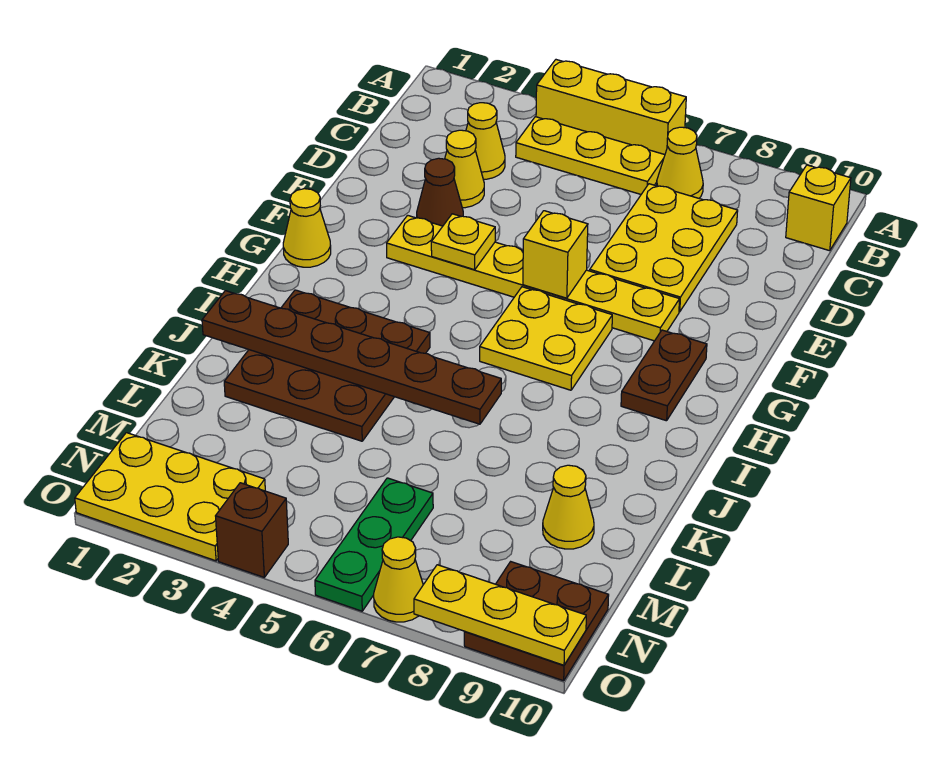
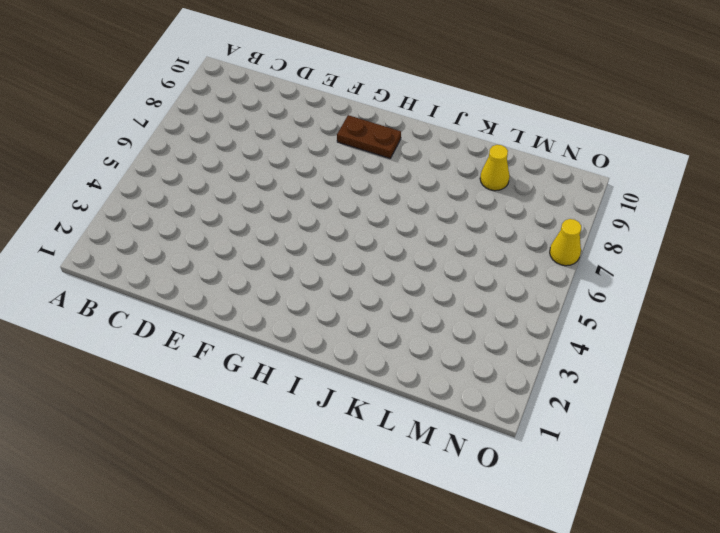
none -> yellow 1x3 brick [536,60,686,155]
none -> yellow 1x3 plate [516,117,665,194]
none -> yellow 1x1 cone [657,127,703,198]

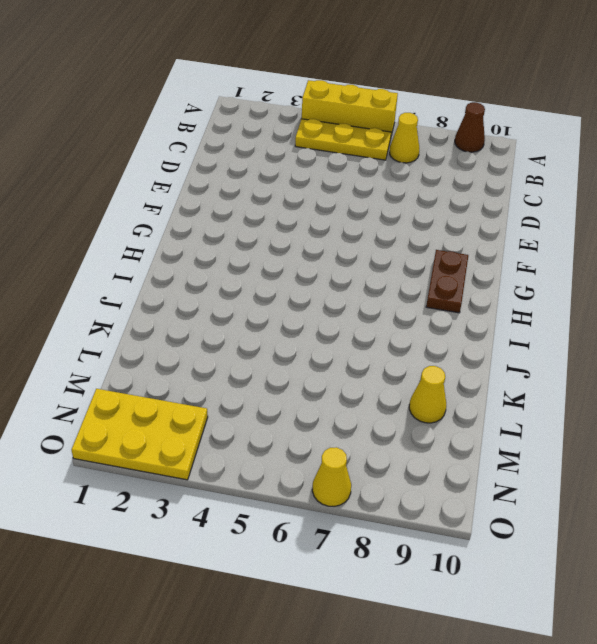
brown 1x1 cone [455,102,485,152] -> brown 1x1 cone moved to [417,158,463,226]
none -> yellow 1x1 brick [786,165,851,251]
none -> yellow 1x1 cone [466,103,505,179]
none -> yellow 2x3 plate [590,184,738,312]

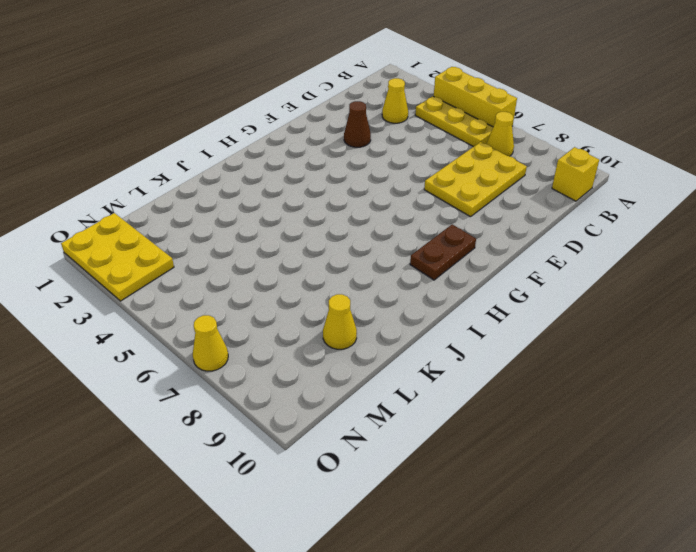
none -> yellow 1x1 cone [445,130,484,208]
none -> yellow 1x6 plate [387,215,680,341]
none -> yellow 1x1 cone [283,189,331,267]

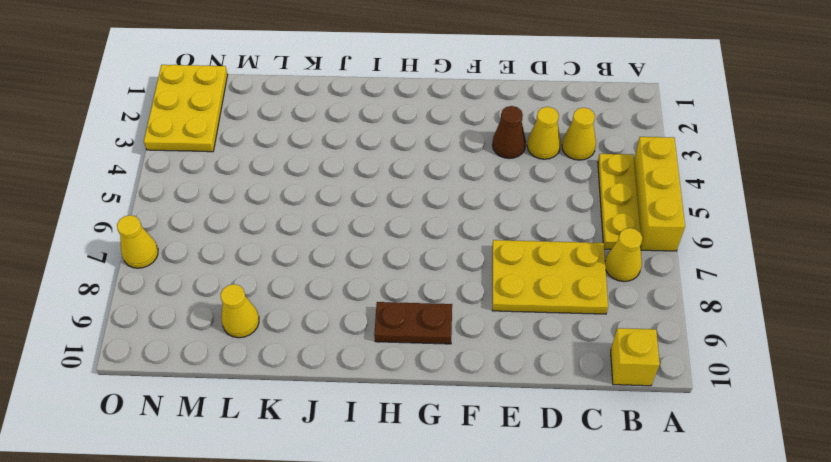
none -> yellow 1x6 plate [387,215,680,341]
none -> yellow 1x1 cone [283,189,331,267]
none -> yellow 2x2 plate [480,287,612,390]

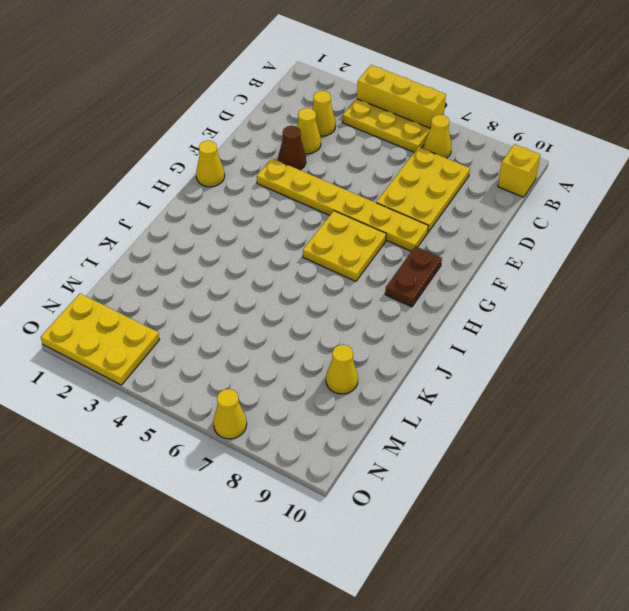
none -> brown 3x3 plate [224,290,430,441]
none -> green 1x3 plate [315,478,433,611]
none -> brown 2x2 plate [464,562,609,681]

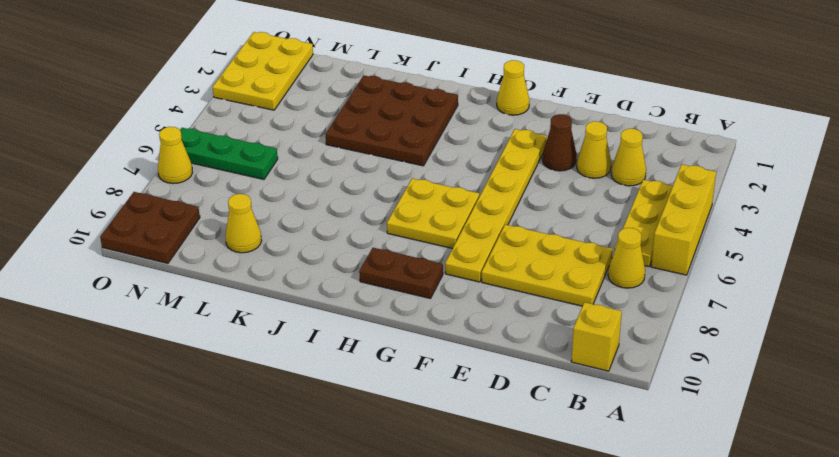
none -> brown 1x1 brick [216,483,288,577]
none -> yellow 1x1 plate [431,214,495,270]
none -> yellow 1x1 brick [523,211,588,298]

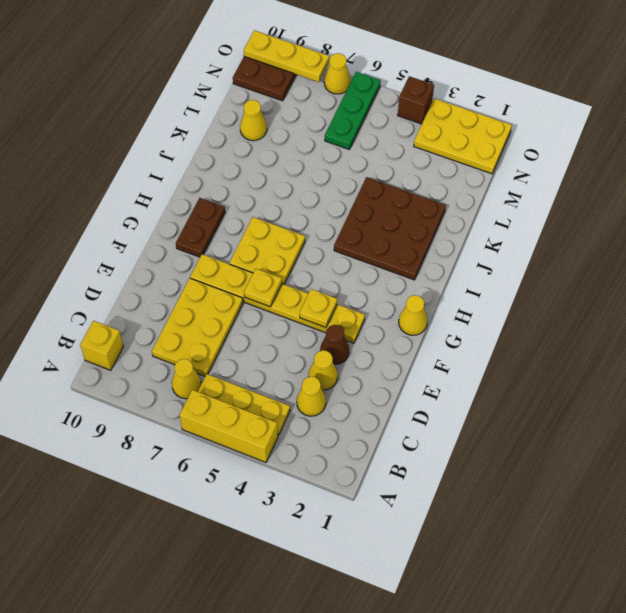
yellow 1x1 plate [244,269,282,307] -> yellow 1x1 brick [523,211,588,298]
none -> brown 1x6 plate [202,291,501,424]

